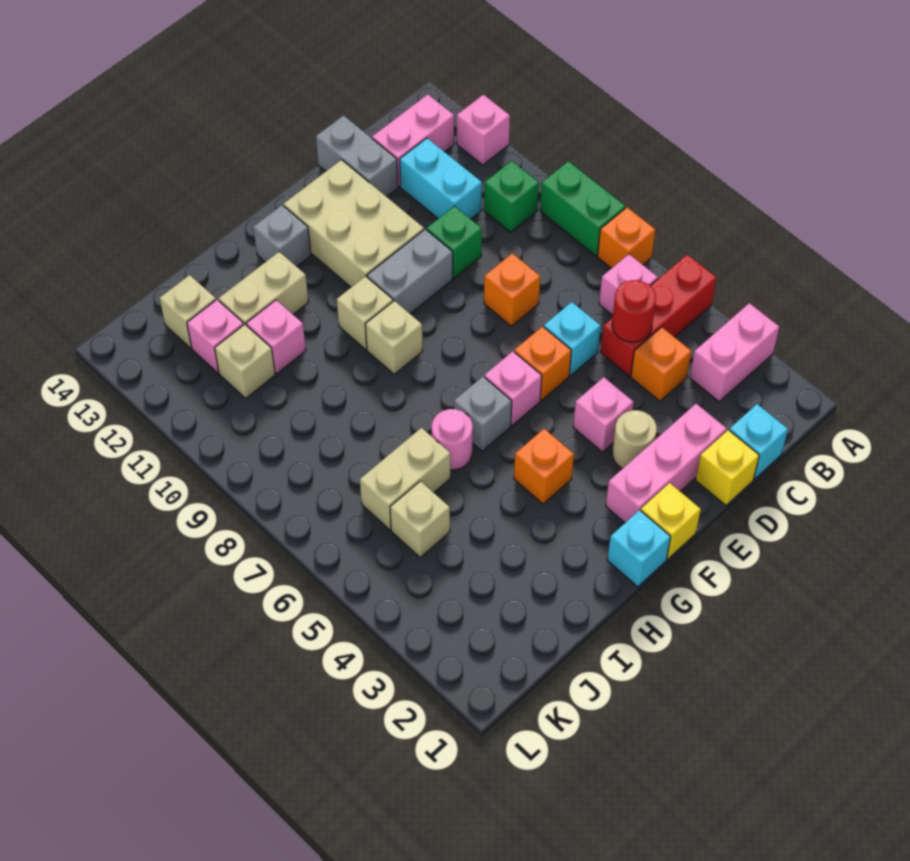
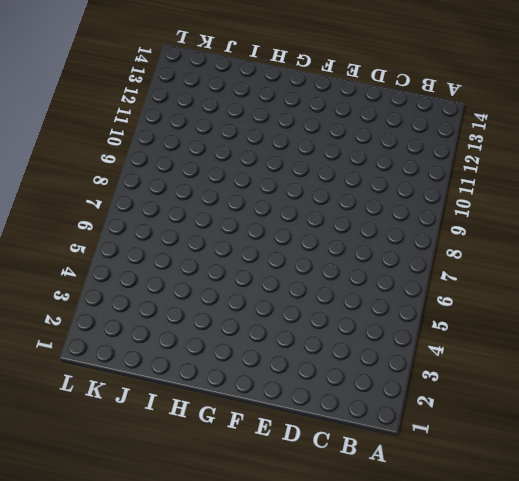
none -> pink 1x2 brick [690,303,779,402]
none -> red 1x3 brick [601,254,716,376]
none -> orange 1x1 brick [598,207,655,268]
none -> green 1x2 brick [540,161,625,256]

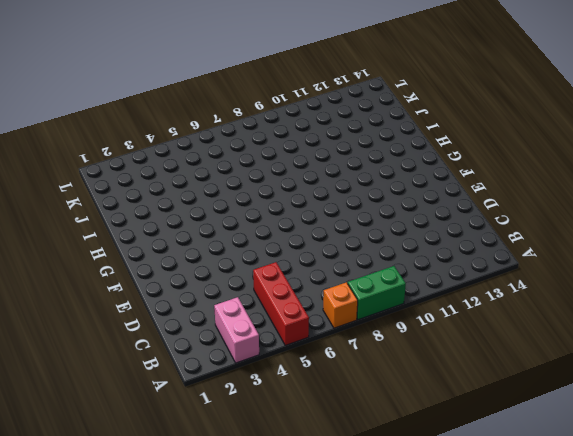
none -> pink 1x1 brick [457,95,510,165]
none -> pink 1x1 brick [599,254,658,315]
none -> green 1x1 brick [484,161,539,232]
none -> pink 1x2 brick [372,94,454,187]

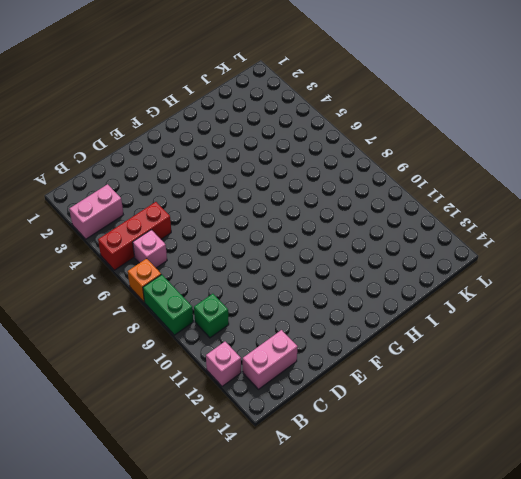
none -> cyan 1x1 brick [729,404,788,479]
none -> orange 1x1 brick [631,327,691,401]
none -> cyan 1x2 brick [400,138,482,219]
none -> yellow 1x1 brick [696,430,759,505]

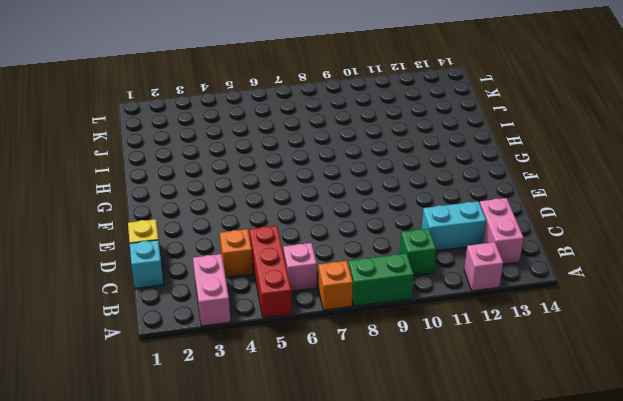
none -> pink 1x3 brick [606,404,727,523]
none -> cyan 1x1 brick [544,302,601,376]
none -> orange 1x1 brick [484,253,540,326]
none -> green 1x1 brick [427,206,482,278]

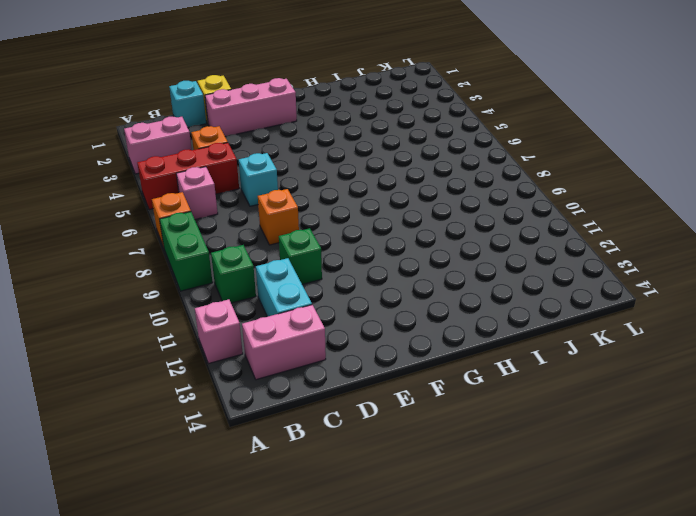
none -> grey 1x2 brick [316,115,398,197]
none -> tan 1x1 round brick [612,410,657,468]
none -> pink 1x1 brick [573,377,634,452]
none -> orange 1x1 brick [514,326,571,400]

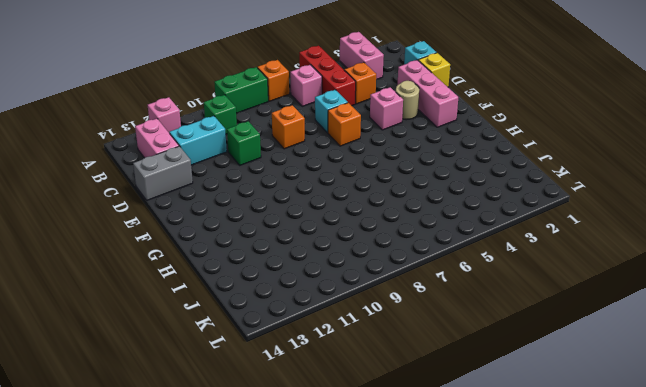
none -> grey 1x2 brick [367,229,453,314]
none -> tan 2x3 brick [284,160,424,287]
none -> yellow 1x1 brick [641,483,701,559]
none -> pink 1x1 brick [484,351,542,426]

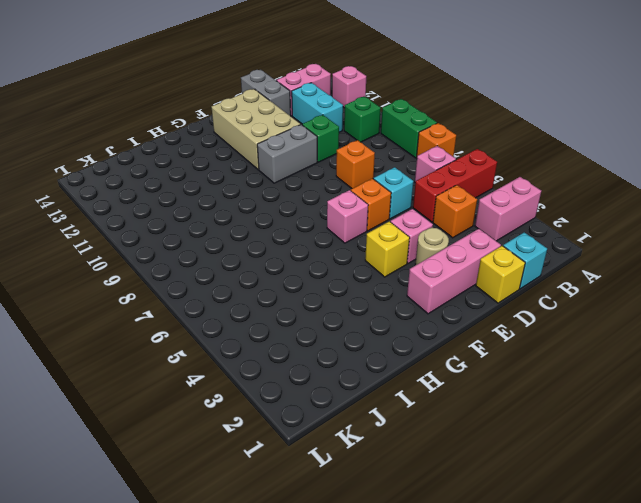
yellow 1x1 brick [365,221,410,277] -> yellow 1x1 brick moved to [641,483,701,559]
none -> cyan 1x1 brick [607,510,671,587]
none -> orange 1x1 brick [514,429,574,504]
none -> grey 1x1 brick [454,376,512,451]
none -> tan 1x1 brick [365,301,423,374]

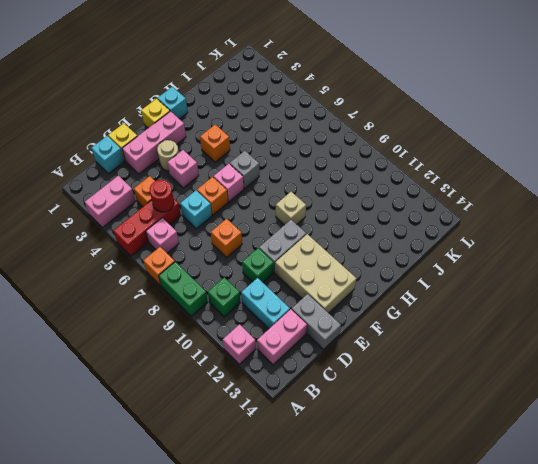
none -> tan 1x1 brick [337,276,393,349]
none -> grey 1x1 brick [253,205,311,267]
none -> pink 1x1 round brick [432,409,473,470]
none -> tan 1x2 brick [219,252,308,326]

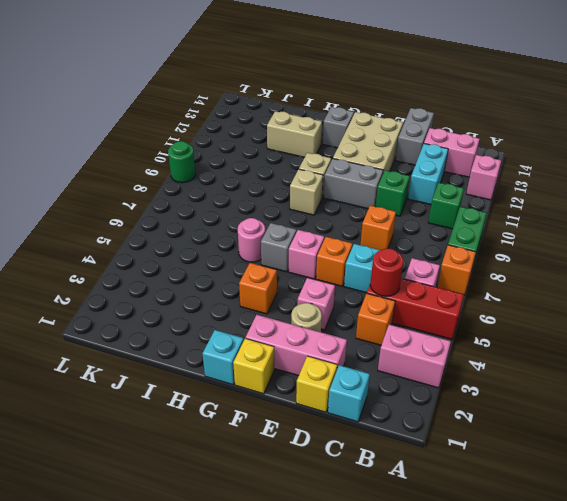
green 1x1 round brick [168,141,196,183] -> none
none -> tan 1x2 brick [360,428,450,530]
none -> pink 1x1 brick [246,300,306,374]
none -> tan 1x1 brick [390,481,450,558]
none -> tan 1x1 brick [215,324,275,398]

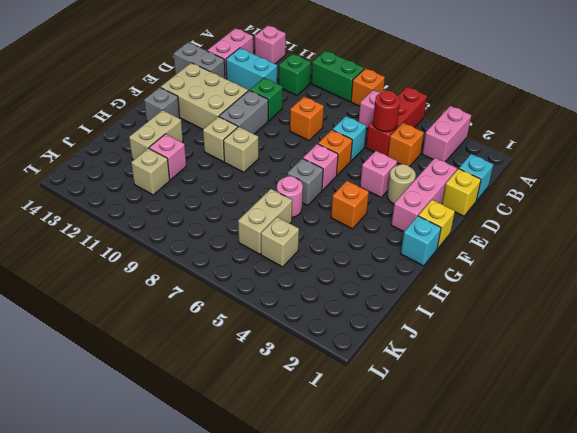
none -> pink 1x1 brick [187,300,244,373]
none -> tan 1x1 brick [160,275,216,348]

